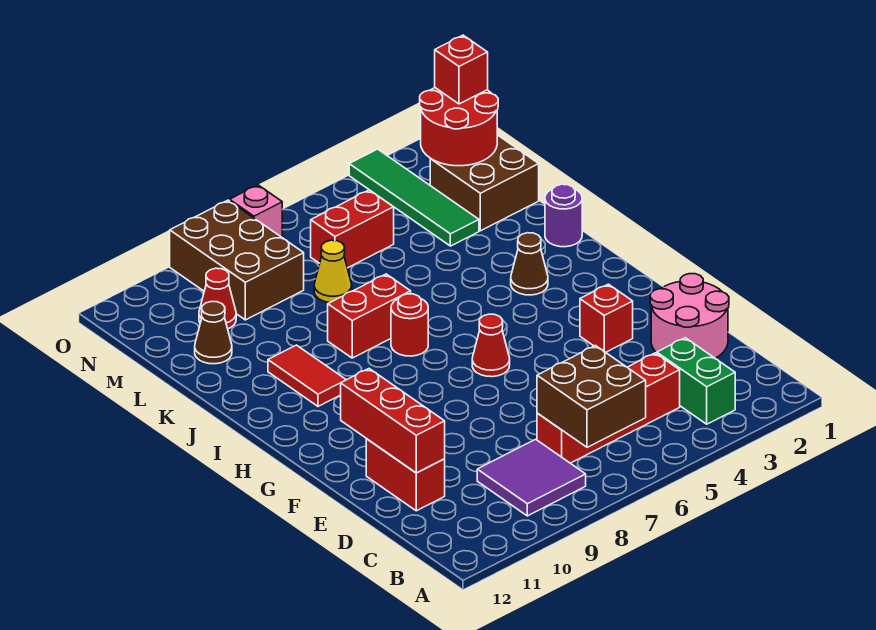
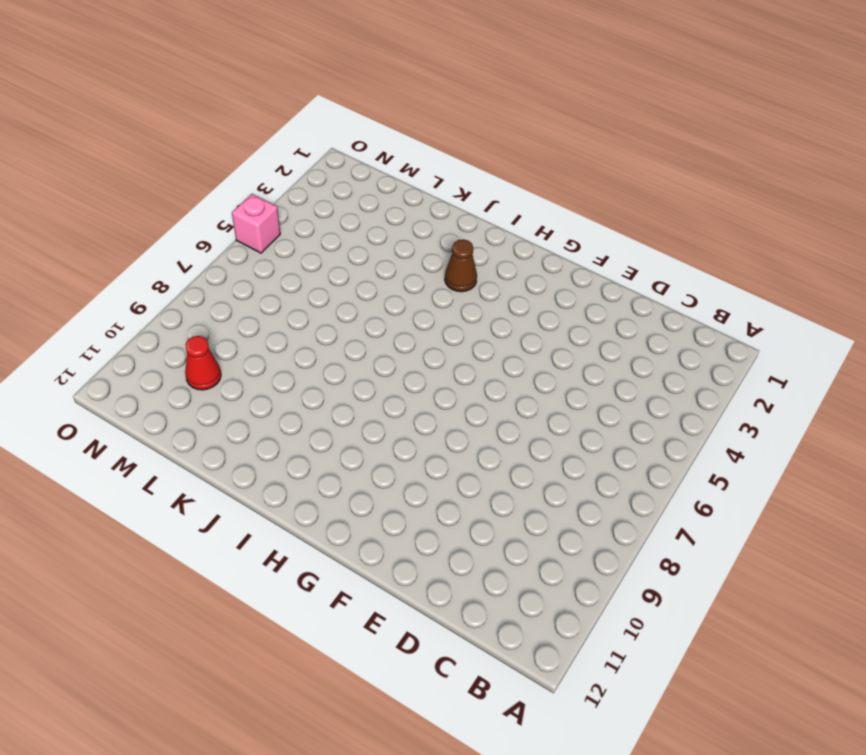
pink 1x1 brick [232,194,280,253] -> pink 1x1 brick moved to [230,185,282,237]
none -> green 1x2 brick [657,338,735,424]
none -> purple 2x2 tile [477,439,586,516]
none -> red 1x4 brick [537,353,680,463]

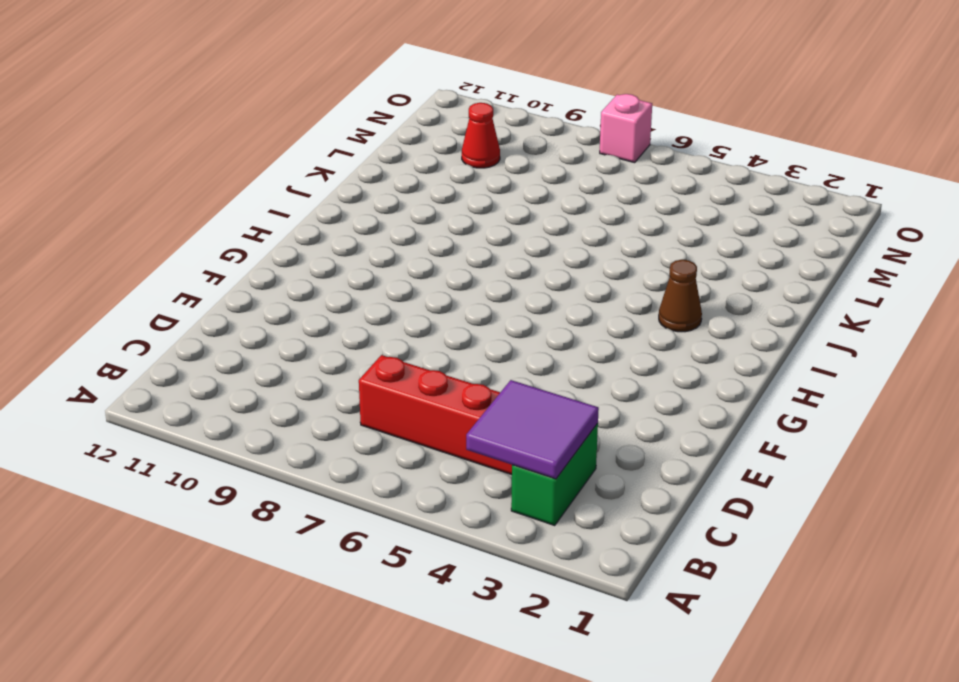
purple 2x2 tile [466,380,599,479] -> purple 2x2 tile moved to [477,439,586,516]
none -> pink 2x2 round brick [650,274,729,358]
none -> red 1x2 brick [366,439,445,511]
none -> red 1x1 brick [580,284,633,352]

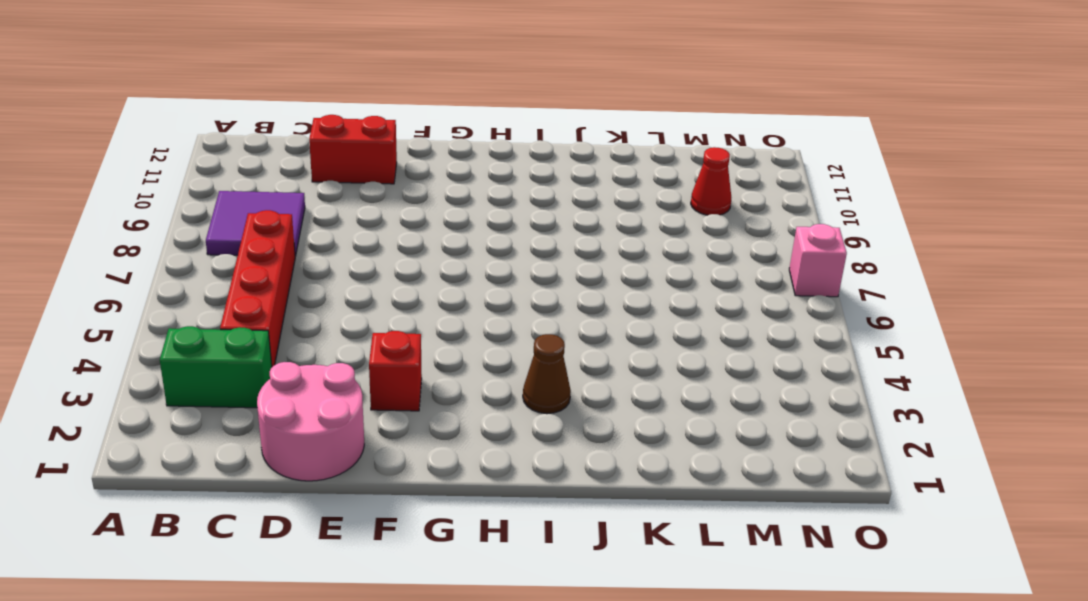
none -> red 1x1 cone [472,314,510,377]
none -> red 1x1 round brick [391,294,428,356]
none -> red 1x2 tile [268,345,346,406]

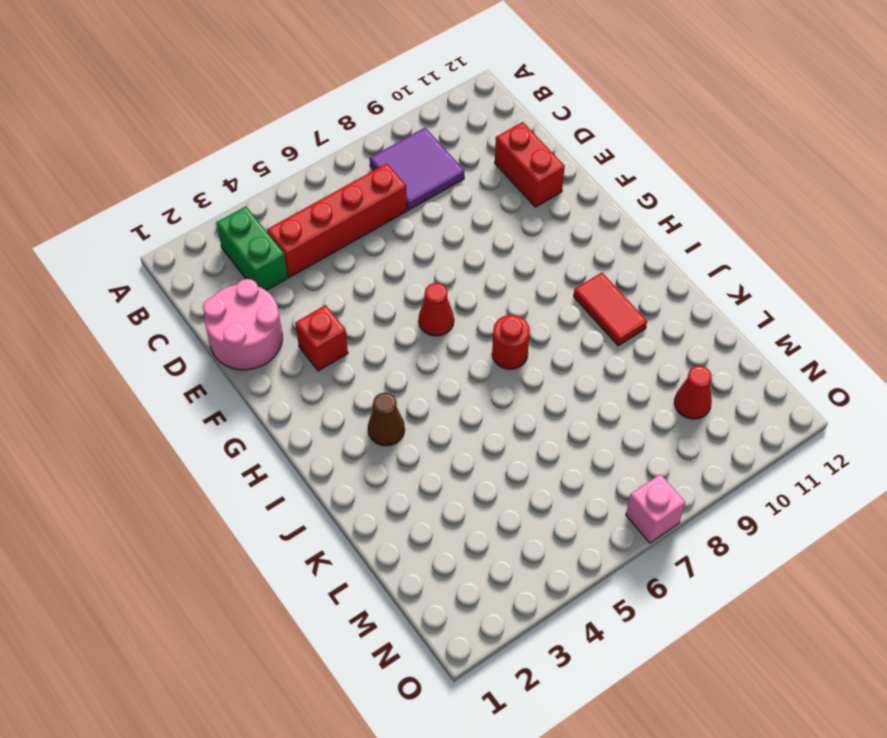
none -> purple 1x1 round brick [545,184,582,247]
none -> red 1x2 brick [328,274,411,358]
none -> brown 2x2 brick [430,135,539,231]

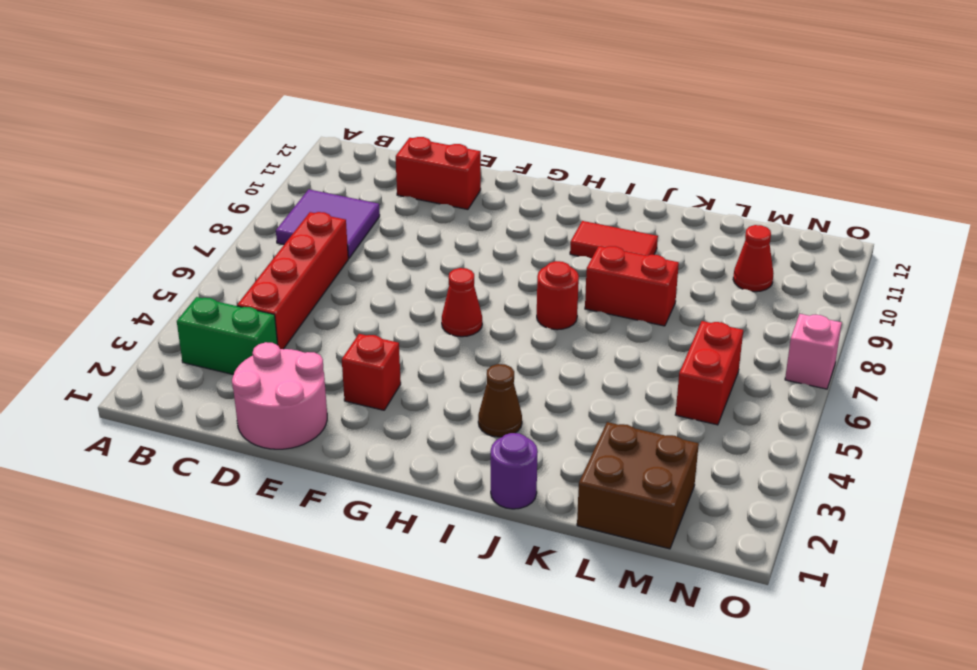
red 1x2 brick [585,246,679,326] -> red 1x2 brick turned to [328,274,411,358]
none -> green 1x4 tile [349,149,479,246]
none -> yellow 1x1 cone [314,240,352,303]
none -> brown 1x1 cone [195,302,232,364]

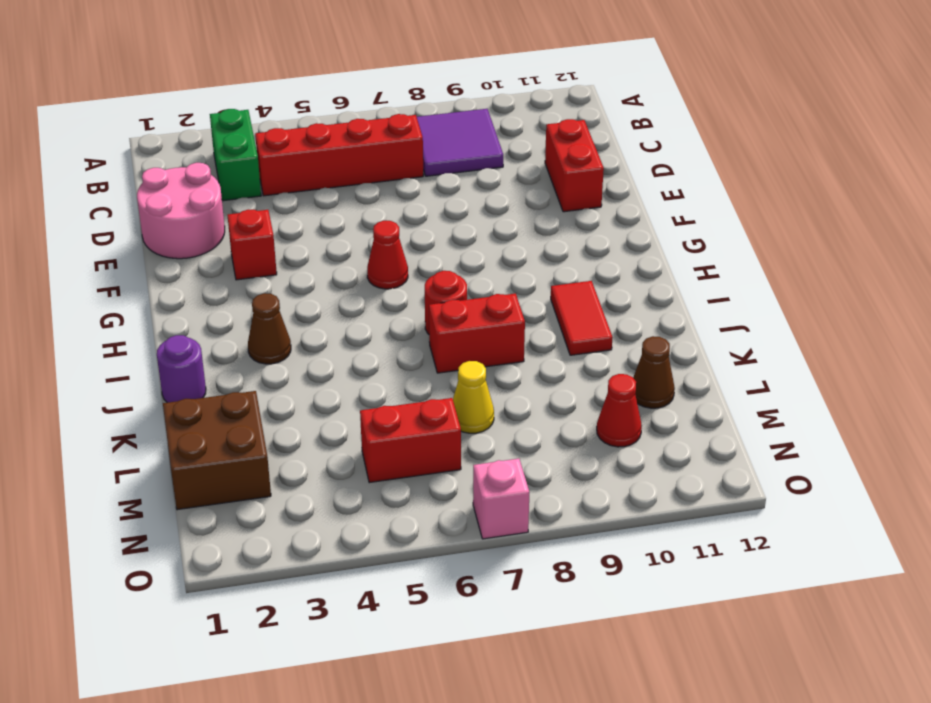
none -> green 1x4 tile [349,149,479,246]
none -> brown 2x3 brick [170,200,304,320]
none -> brown 2x2 brick [537,346,646,447]

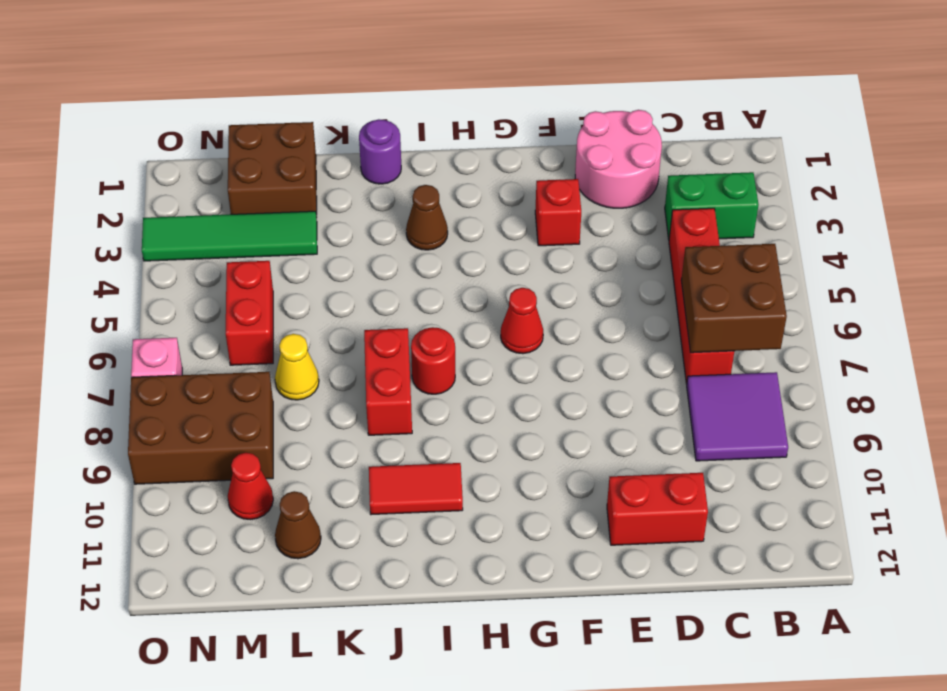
none -> red 1x3 brick [341,369,445,473]
none -> red 2x2 round brick [420,88,498,166]
none -> red 1x1 brick [435,35,488,104]

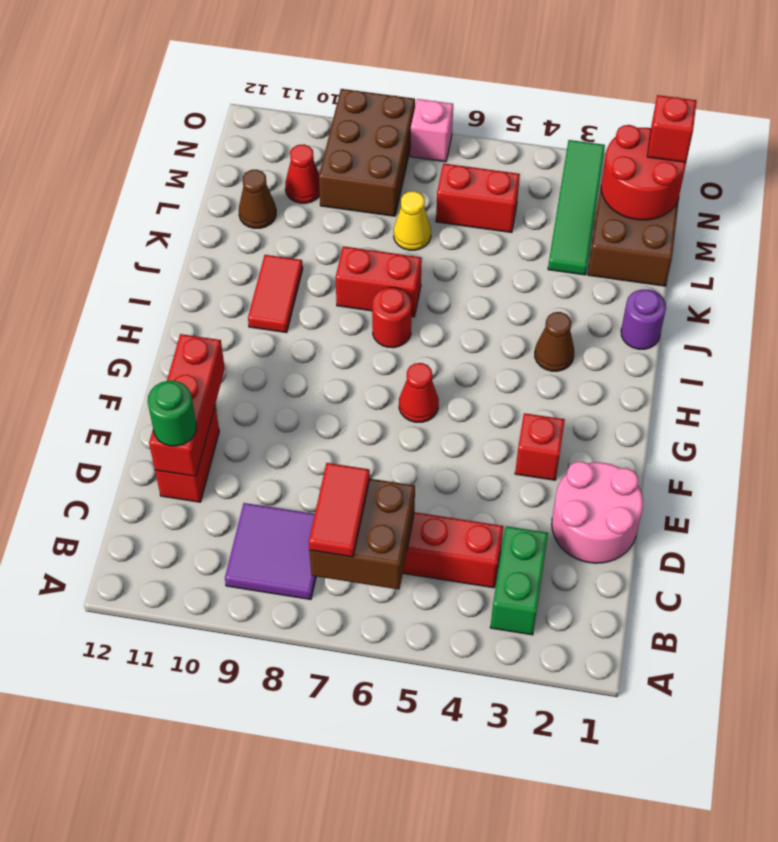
red 1x2 tile [309,463,370,557] -> none
green 1x1 round brick [148,381,196,446] -> none

